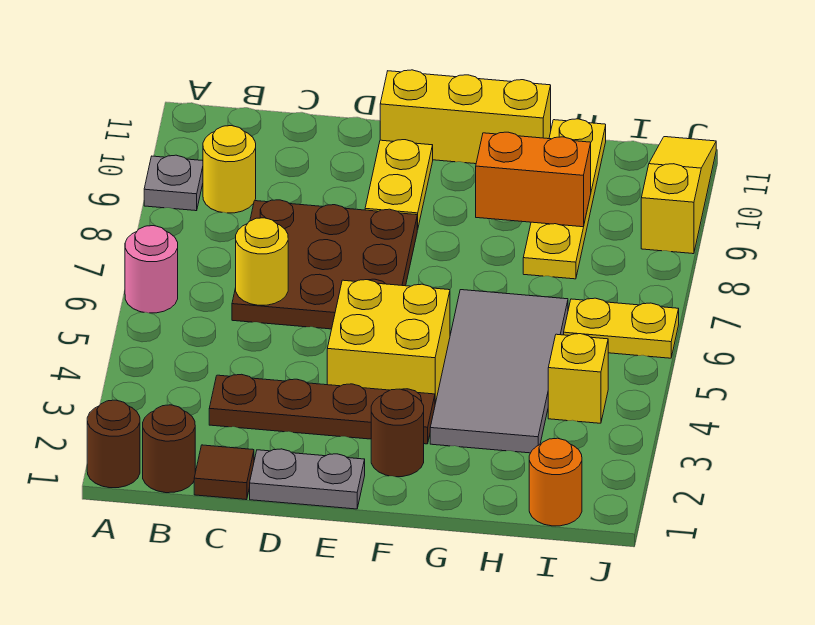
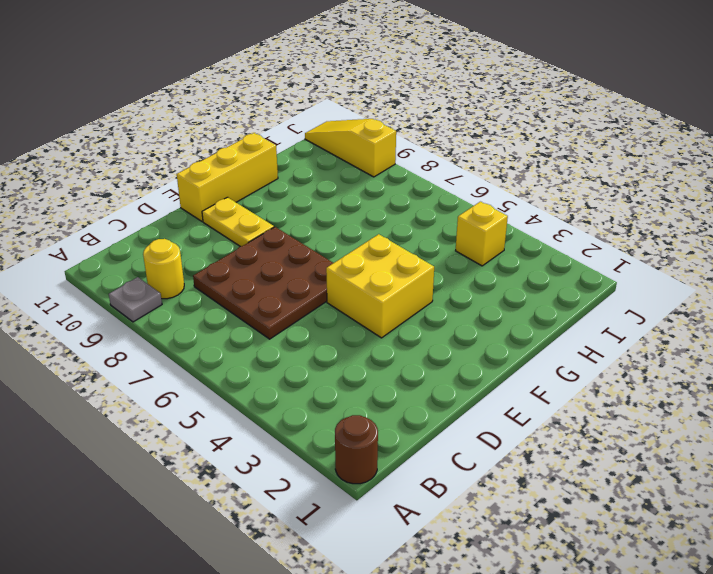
none -> pink 1x1 round brick [125,226,178,313]
none -> brown 1x1 round brick [143,405,195,493]
none -> brown 1x1 tile [194,445,254,500]

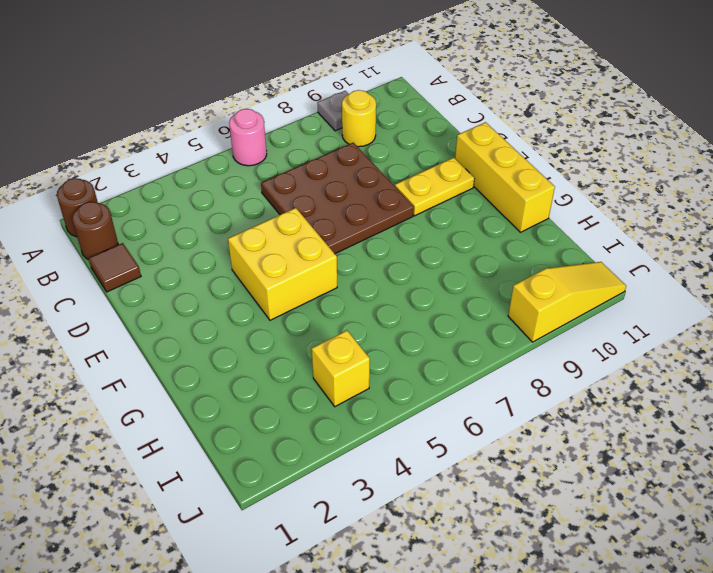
none -> brown 1x4 plate [209,374,435,444]
none -> grey 1x2 plate [250,449,365,509]
none -> brown 1x1 round brick [371,389,424,477]

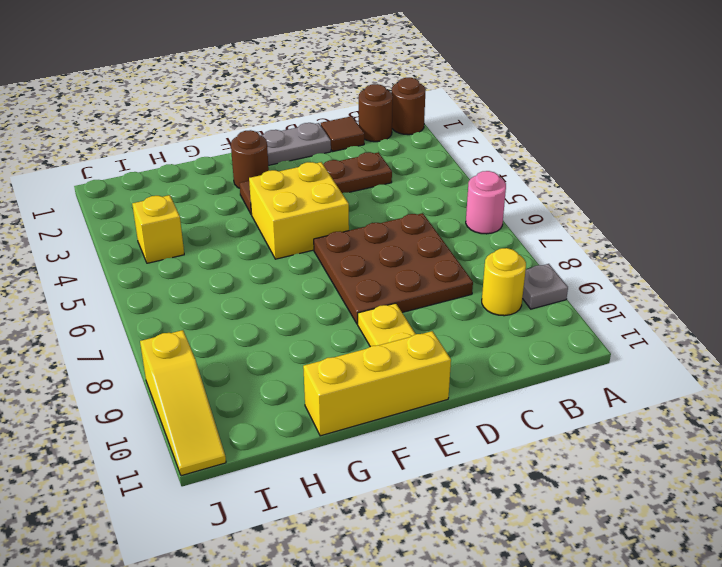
none -> grey 2x4 tile [430,290,568,453]
none -> yellow 1x4 plate [523,119,606,279]
none -> orange 1x1 round brick [529,438,582,526]

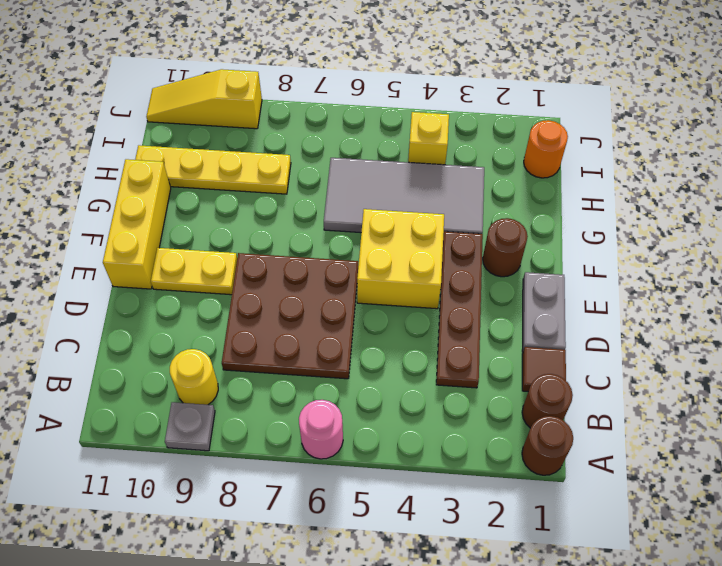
none -> yellow 1x2 plate [564,298,679,358]
none -> yellow 1x1 round brick [236,218,288,305]
none -> orange 1x2 brick [476,132,591,227]

